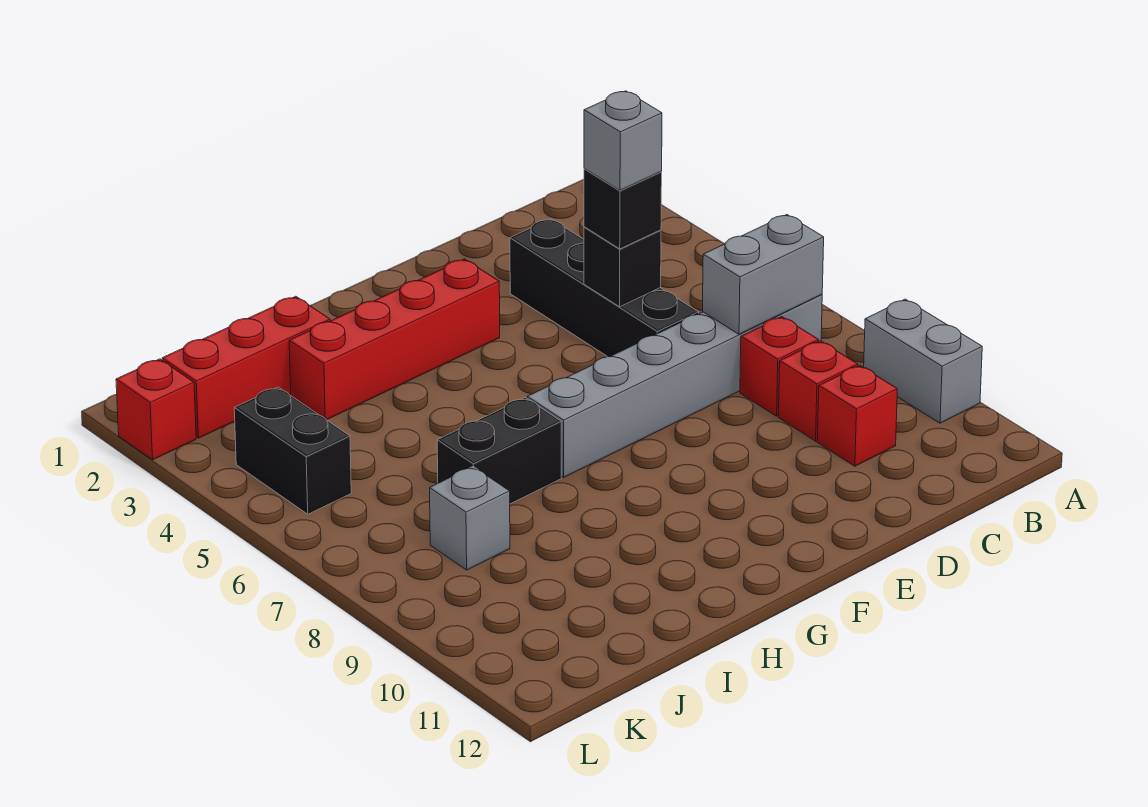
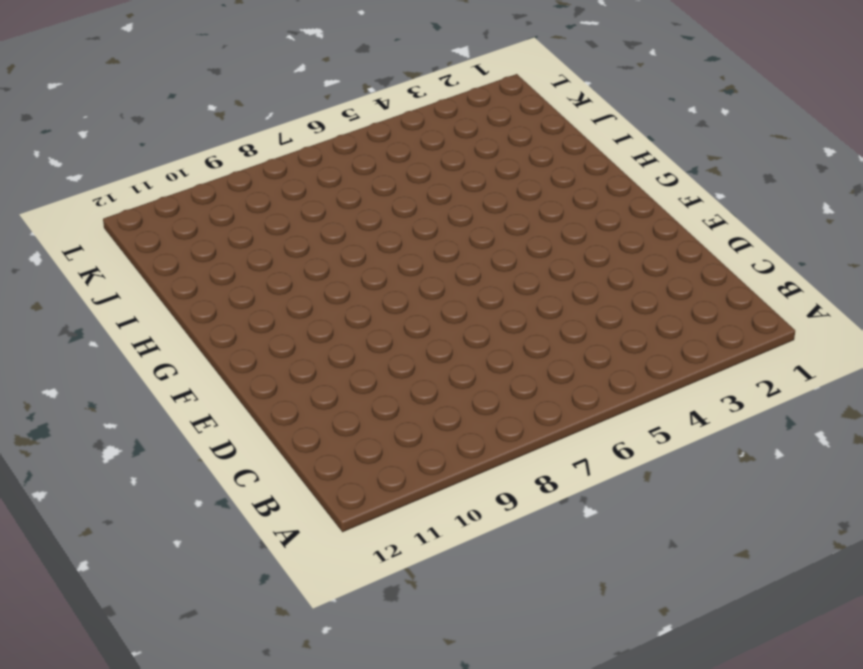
none -> grey 1x2 brick [864,299,982,423]
none -> grey 1x6 brick [527,294,822,477]
none -> red 1x1 brick [740,317,819,416]

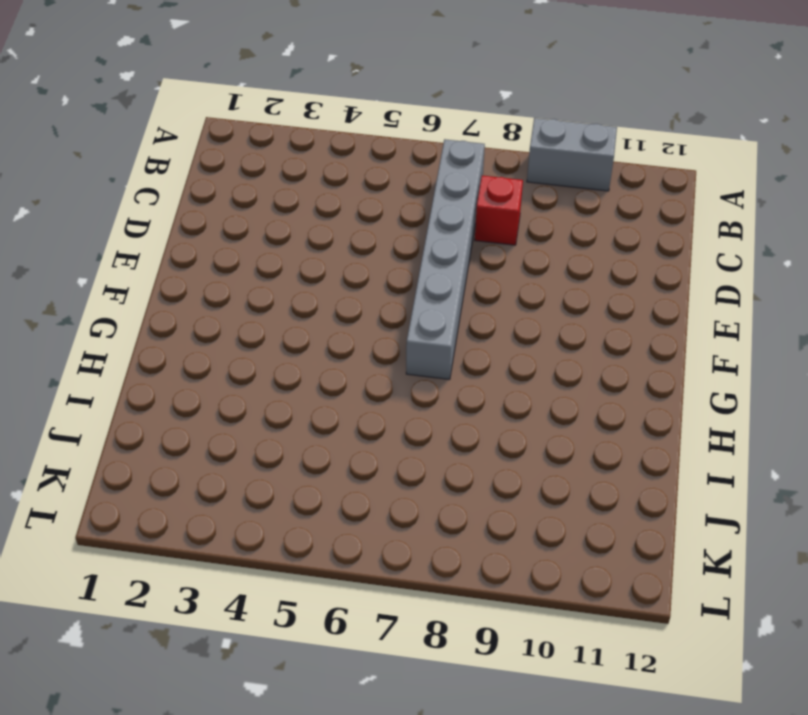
none -> red 1x1 brick [778,341,858,441]
none -> red 1x1 brick [817,365,897,466]
none -> black 1x4 brick [510,219,699,357]

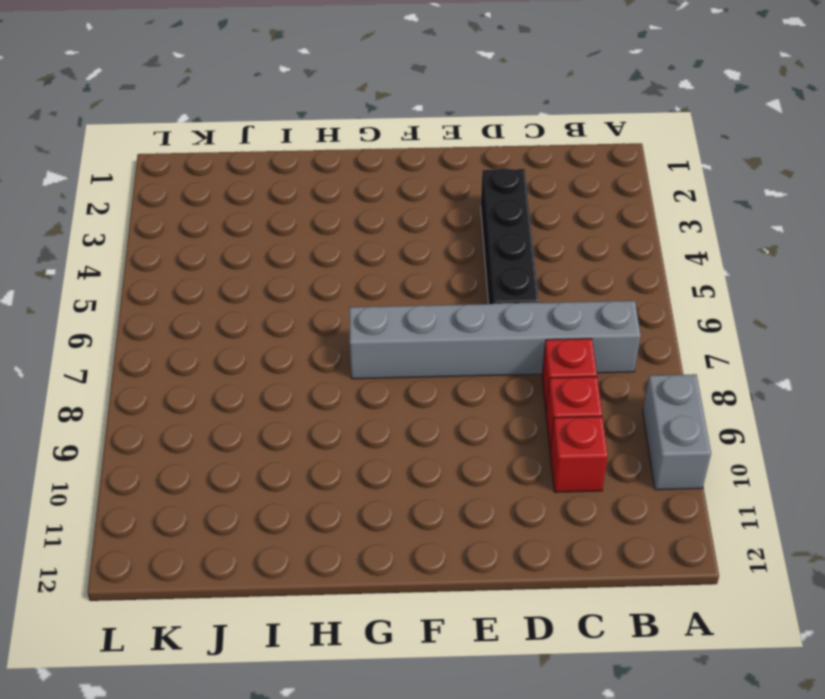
none -> red 1x4 brick [289,259,500,420]
none -> black 1x2 brick [437,398,561,504]
none -> red 1x3 brick [162,296,330,438]

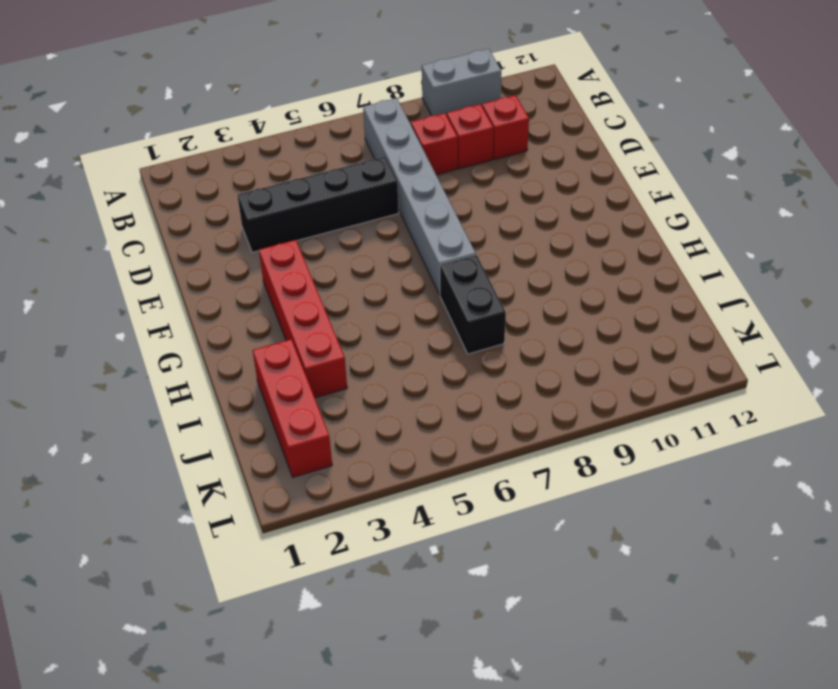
none -> grey 1x1 brick [430,467,510,570]
none -> black 1x2 brick [234,387,351,514]
none -> red 1x1 brick [116,359,196,460]

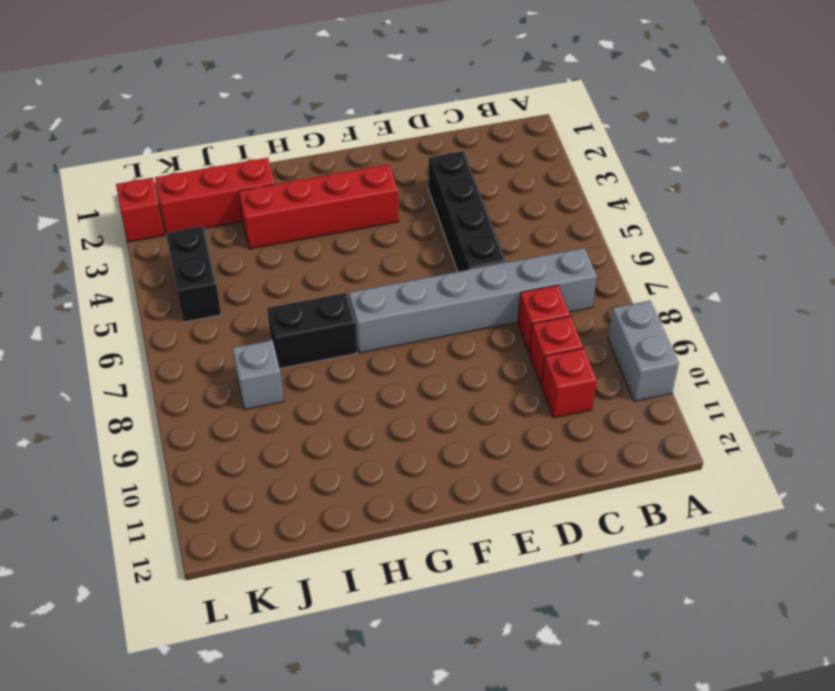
none -> grey 1x2 brick [703,215,824,334]
none -> black 1x1 brick [584,227,661,307]
none -> black 1x1 brick [584,169,662,249]

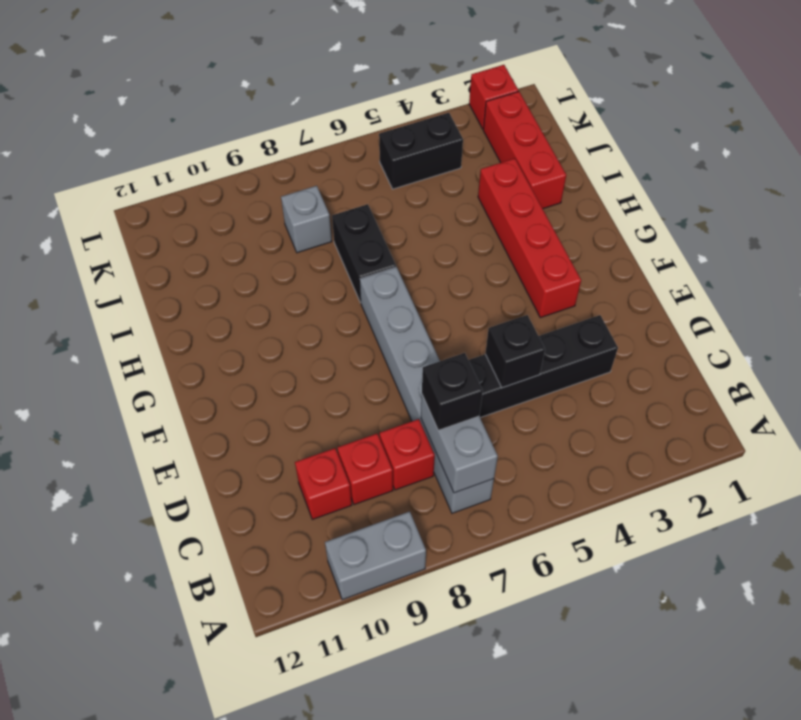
black 1x1 brick [422,353,483,430] -> black 1x1 brick moved to [584,169,662,249]
none -> grey 1x1 brick [584,91,662,190]

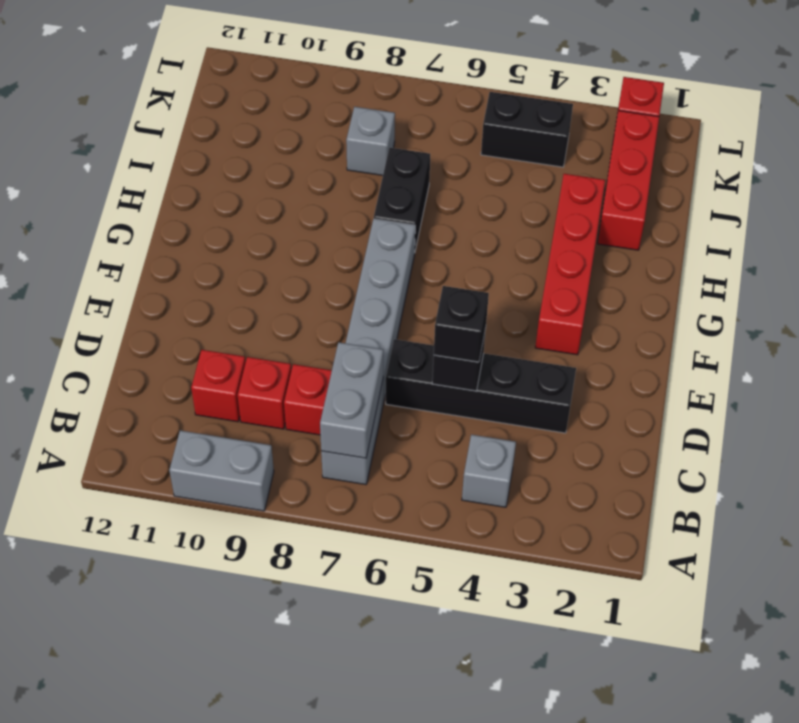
grey 1x1 brick [462,435,516,507] -> grey 1x1 brick moved to [584,91,662,190]

